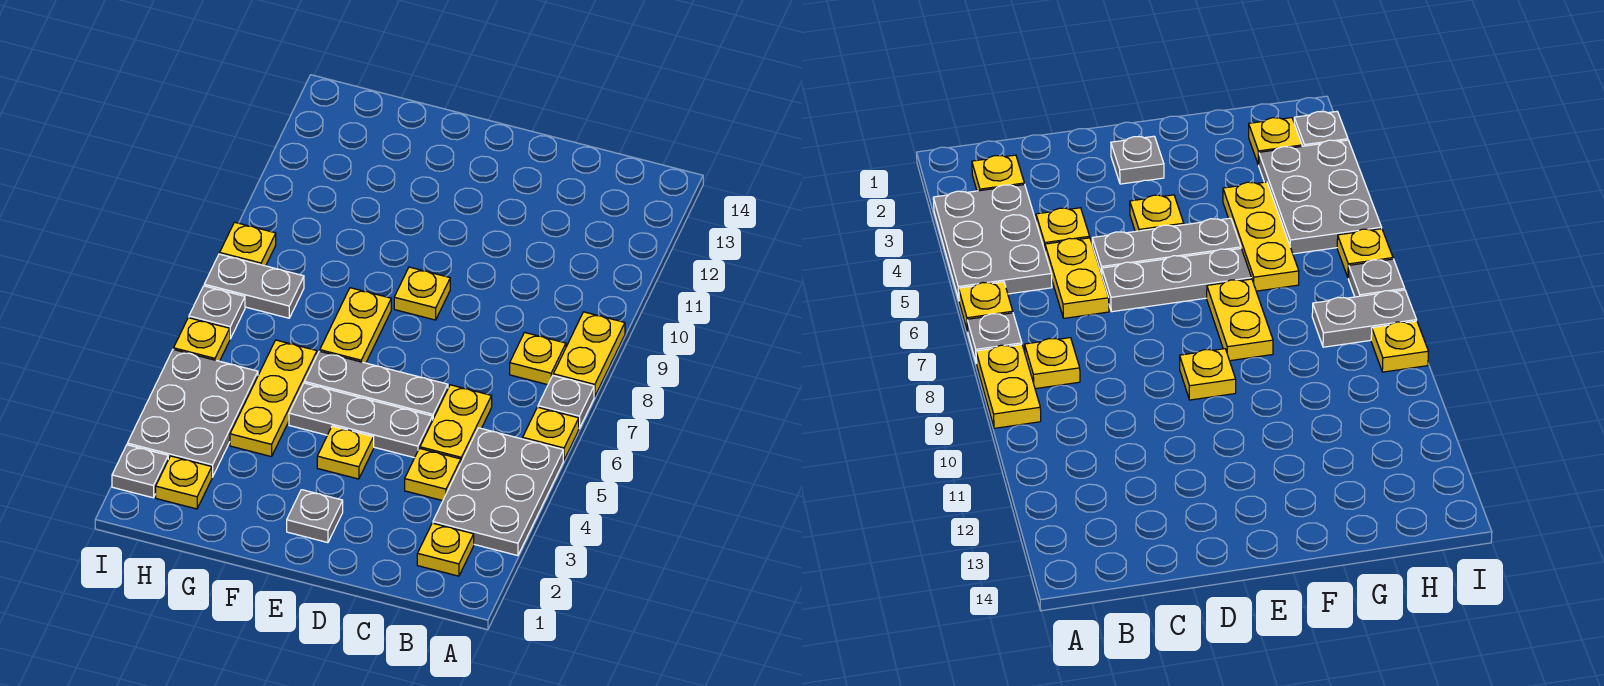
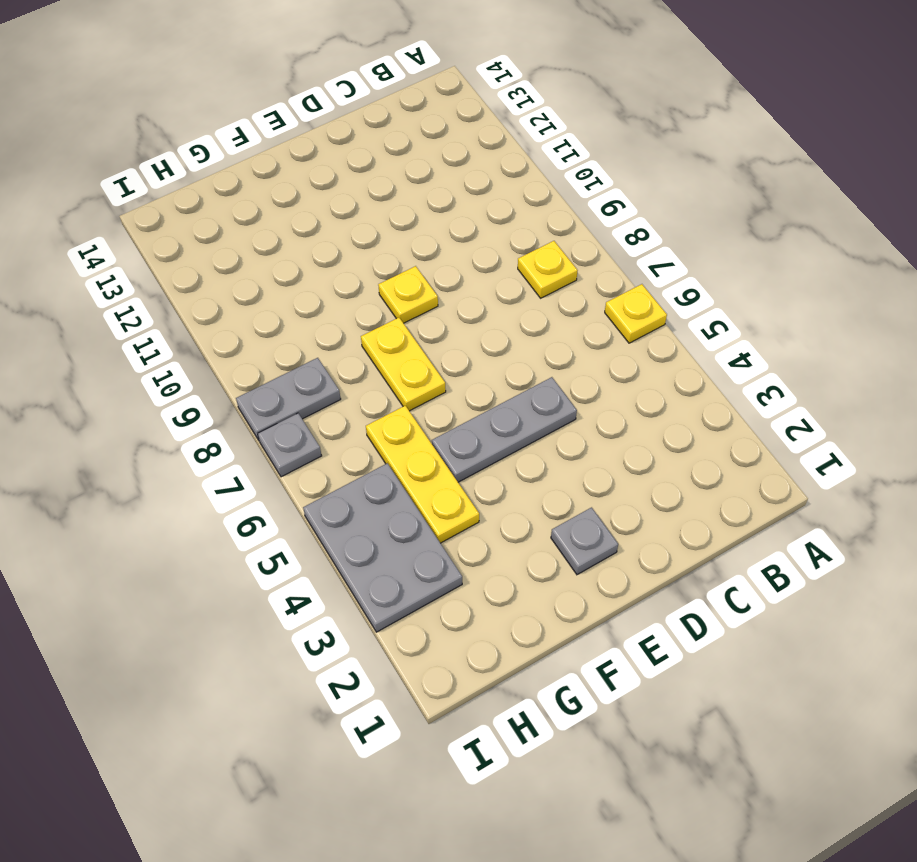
none -> grey 2x3 plate [433,428,563,556]
none -> grey 1x1 plate [538,376,594,428]
none -> yellow 1x2 plate [553,312,625,397]

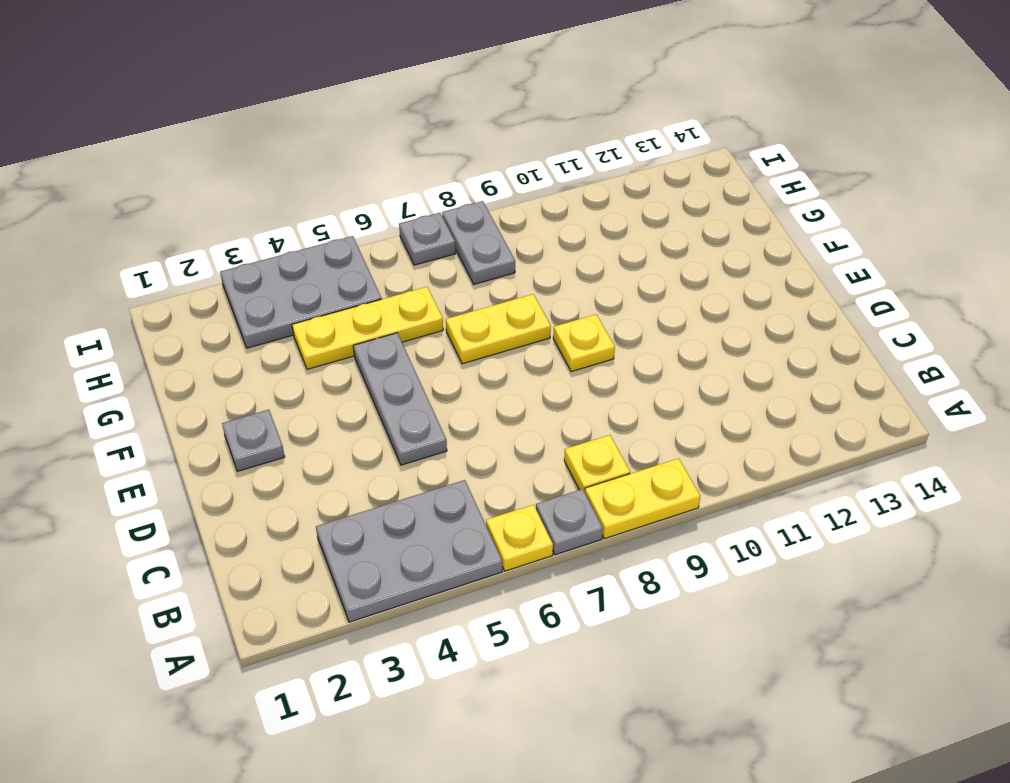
none -> yellow 1x1 plate [417,523,474,576]
none -> yellow 1x1 plate [405,448,461,501]
none -> yellow 1x2 plate [420,385,492,462]

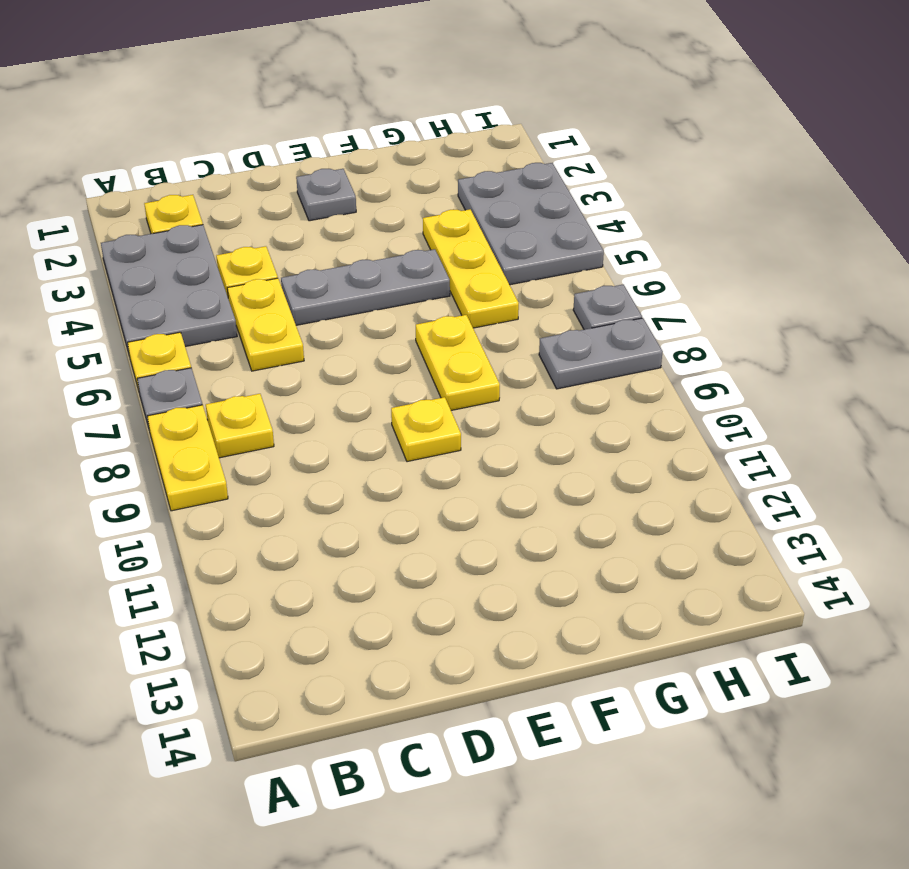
none -> grey 1x3 plate [304,351,448,418]
none -> yellow 1x1 plate [317,426,374,479]
none -> yellow 1x1 plate [156,456,212,509]

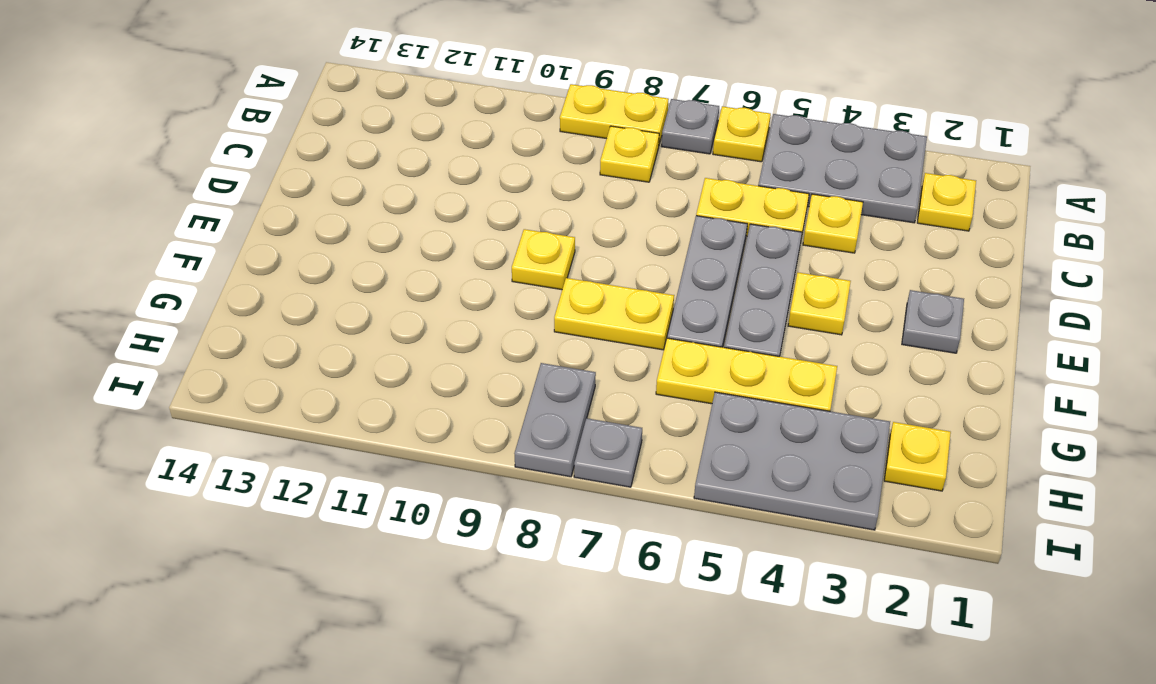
none -> grey 1x1 plate [112,445,168,498]
none -> yellow 1x1 plate [174,318,230,361]
none -> yellow 1x1 plate [220,222,276,266]

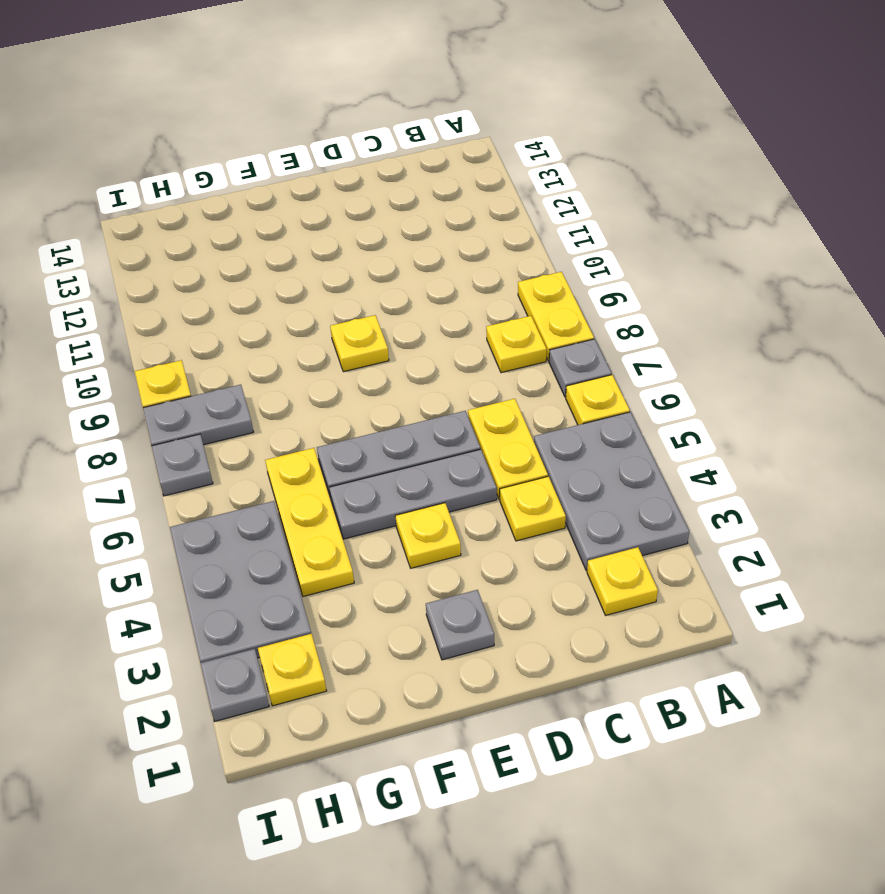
none -> yellow 1x2 plate [320,288,391,363]
none -> yellow 1x1 plate [174,318,230,361]

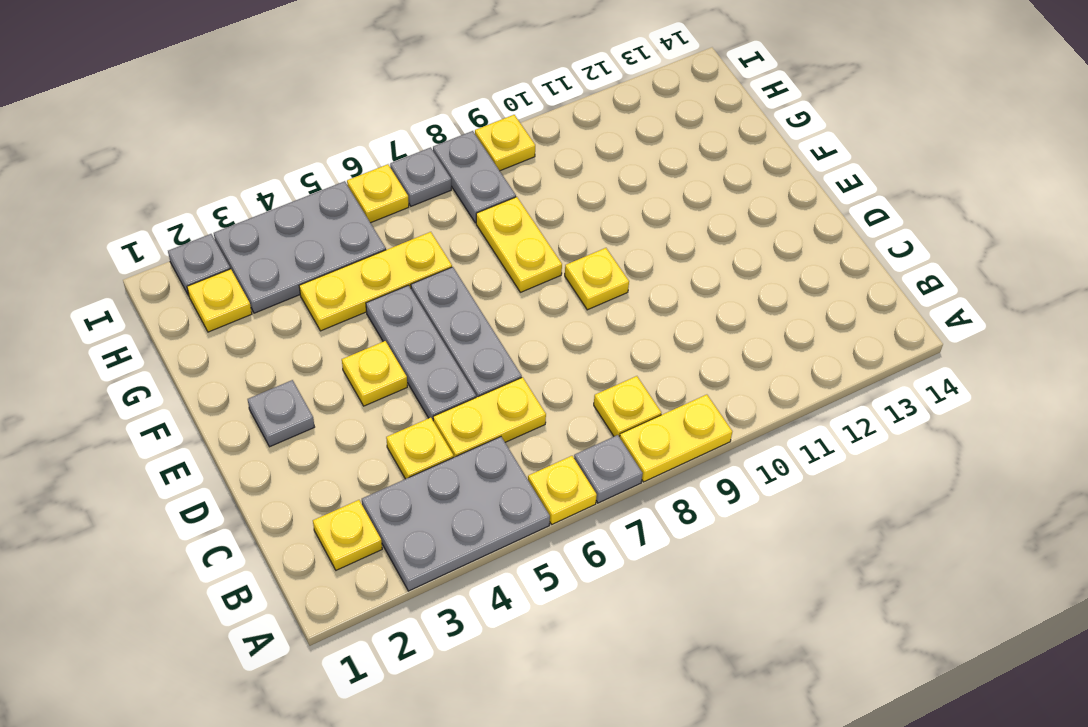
yellow 1x2 plate [476,197,562,292] -> yellow 1x2 plate turned to [320,288,391,363]

